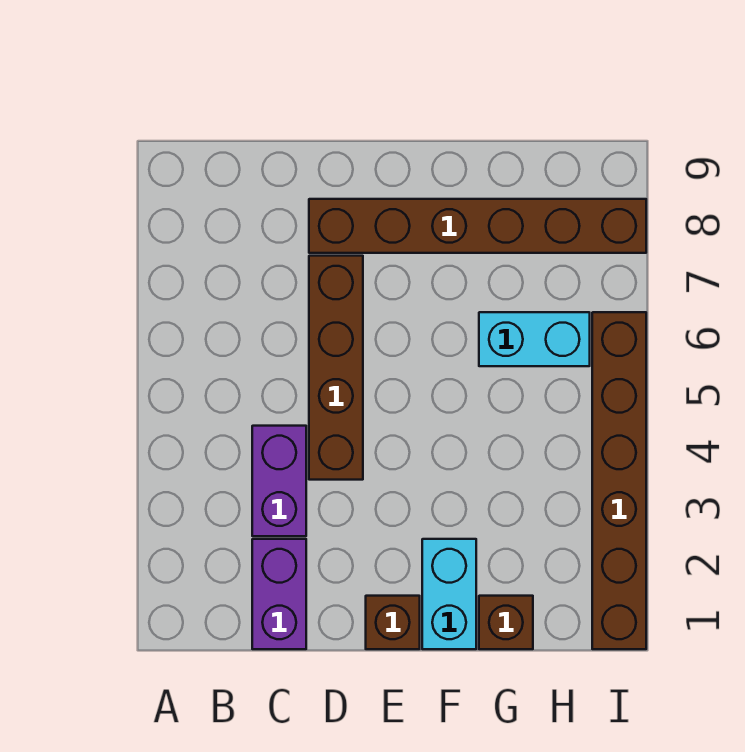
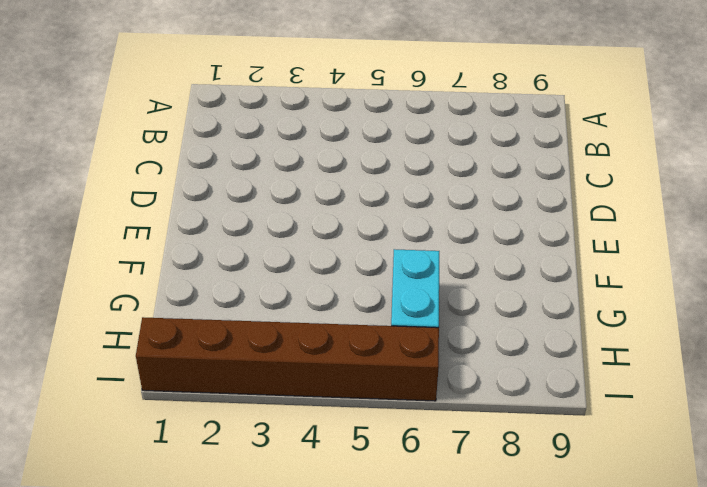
none -> purple 1x2 brick [252,539,306,649]
none -> purple 1x2 brick [252,426,306,536]

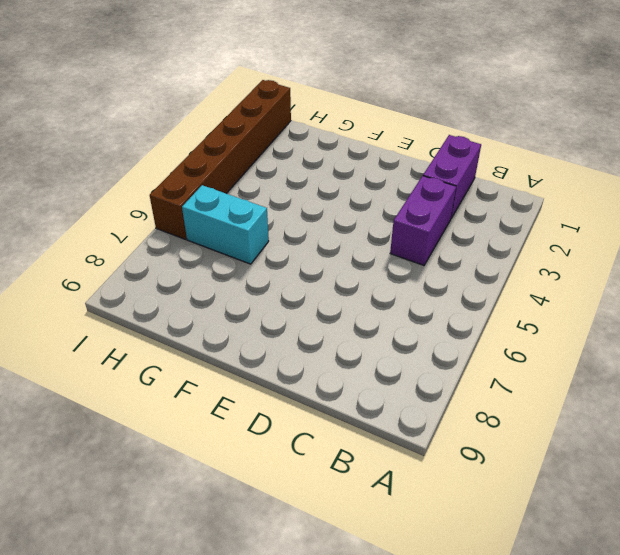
none -> brown 1x4 brick [309,256,363,480]
none -> brown 1x6 brick [309,199,646,253]

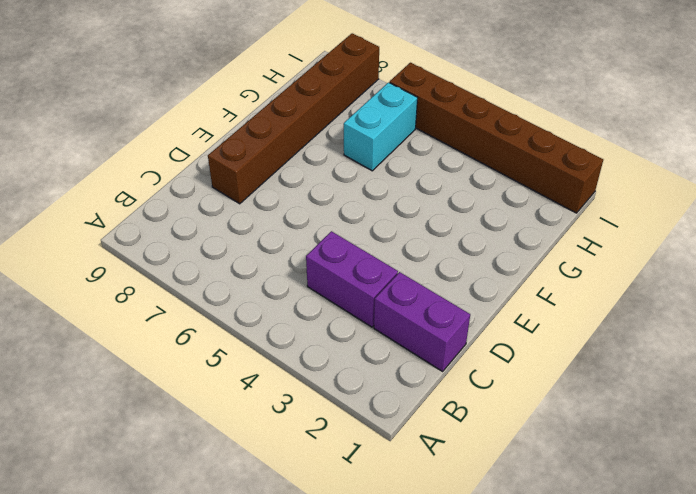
none -> brown 1x4 brick [309,256,363,480]
none -> brown 1x1 brick [366,596,420,649]

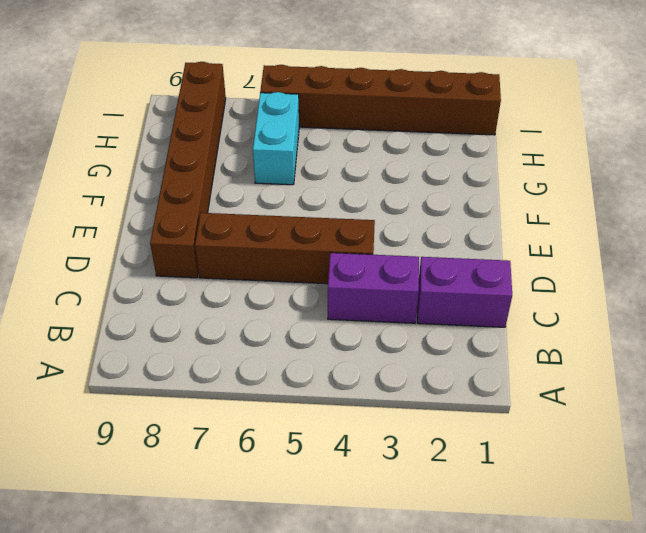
none -> brown 1x1 brick [366,596,420,649]
none -> cyan 1x2 brick [422,539,476,649]

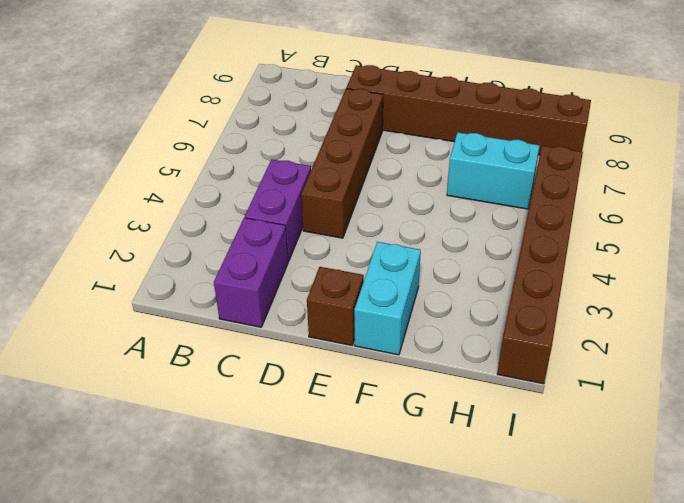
none -> brown 1x1 brick [479,596,533,649]

